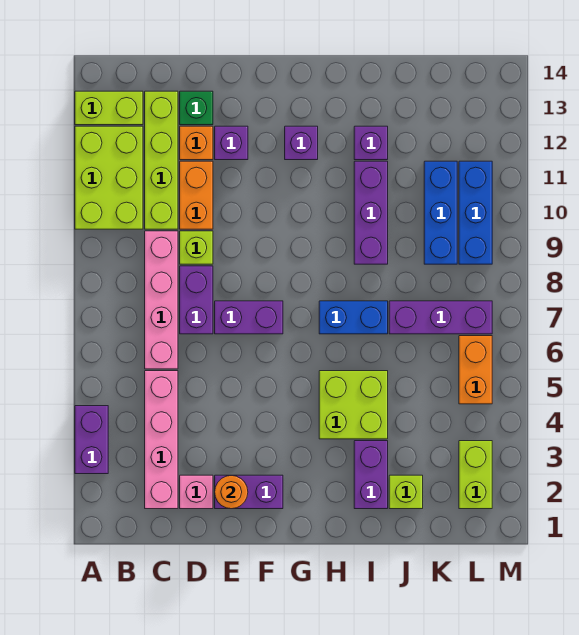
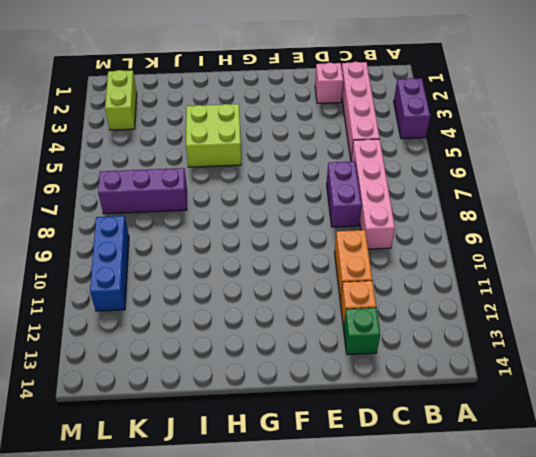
none -> lime 2x3 brick [75,126,143,229]
none -> lime 1x2 brick [75,91,143,125]
none -> lime 1x4 brick [145,91,178,229]

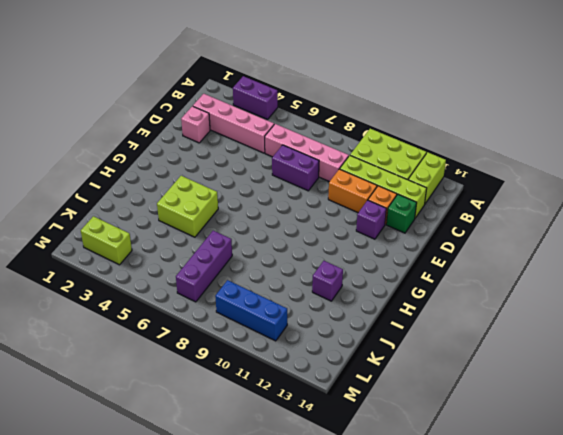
none -> lime 1x1 brick [180,231,213,264]
none -> purple 1x2 brick [215,475,283,509]
none -> purple 1x2 brick [215,301,283,334]

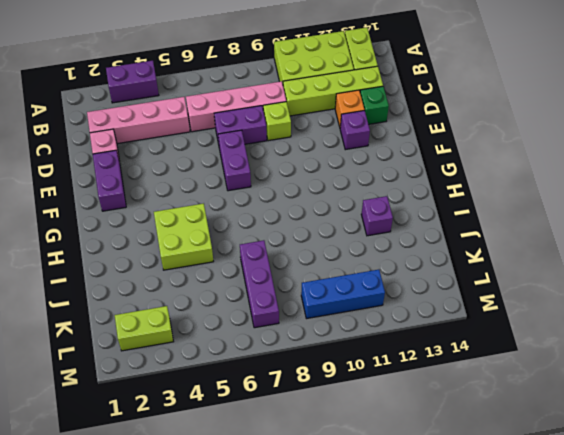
none -> orange 1x2 brick [180,161,213,229]
none -> purple 1x1 brick [285,126,318,160]
none -> blue 1x2 brick [319,301,388,334]

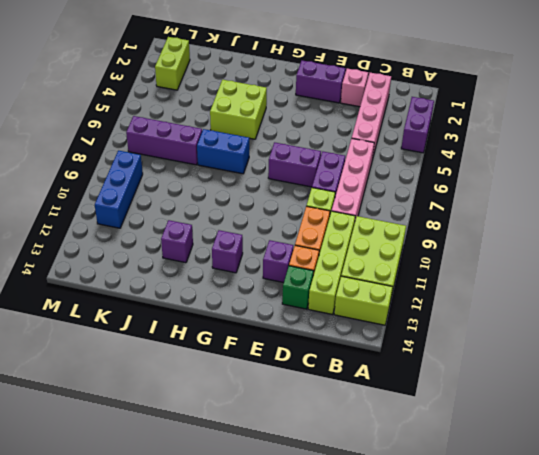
none -> purple 1x2 brick [354,441,388,509]
none -> purple 1x3 brick [354,161,388,264]
none -> lime 1x1 brick [389,475,423,509]

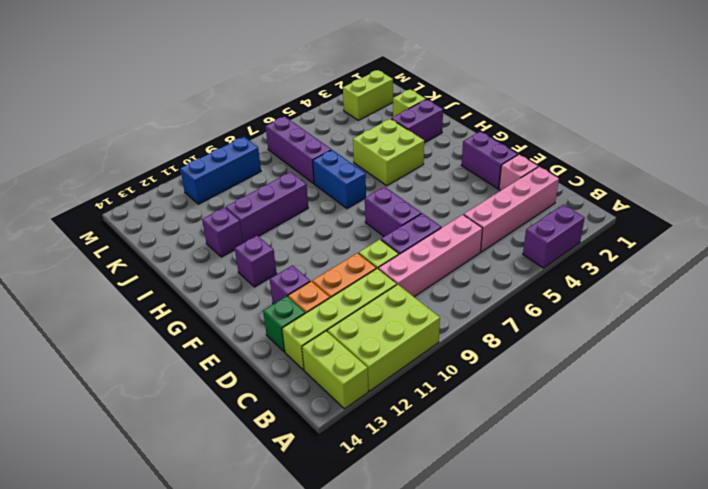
none -> blue 1x3 brick [424,161,457,264]
none -> orange 1x2 brick [459,336,492,404]
none -> orange 1x1 round brick [215,475,248,509]

